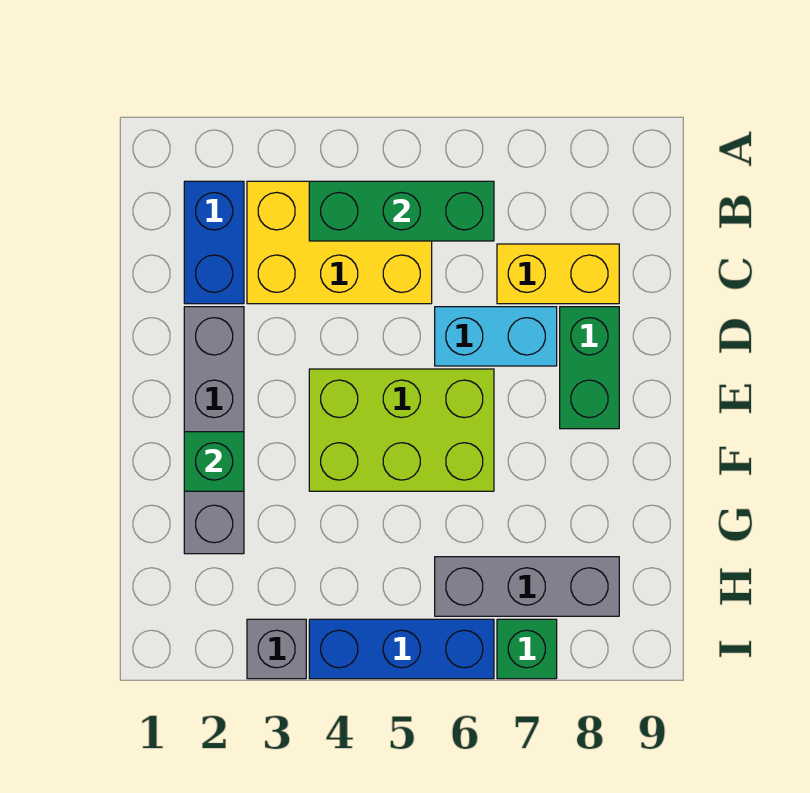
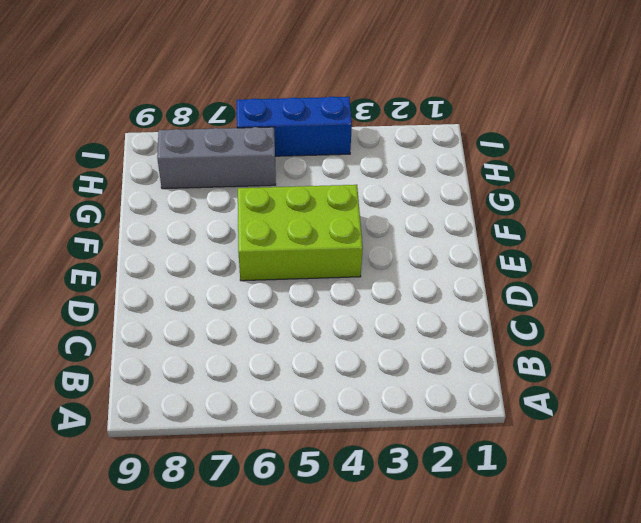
none -> blue 1x2 brick [184,181,244,304]
none -> yellow 2x3 brick [247,181,432,304]
none -> yellow 1x2 brick [497,244,619,304]

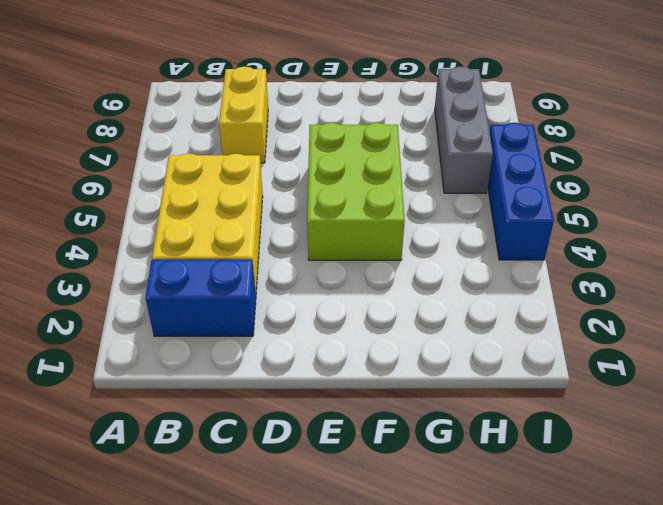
none -> grey 1x4 brick [184,307,244,554]
none -> cyan 1x2 brick [435,307,557,366]
none -> green 1x2 brick [560,307,619,429]

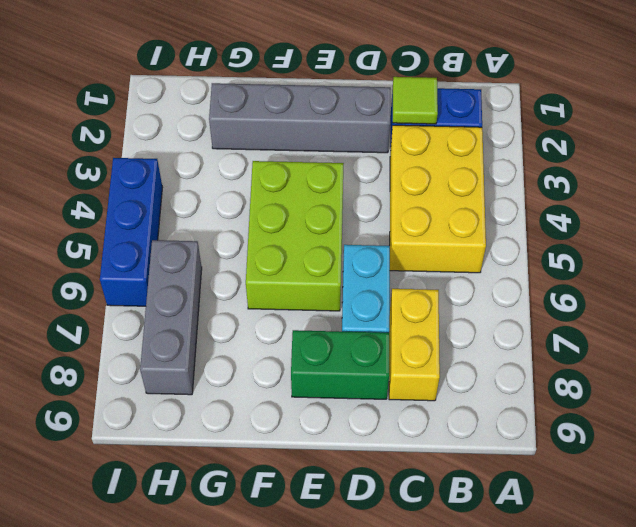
lime 1x1 tile [393,77,438,124] -> none
none -> grey 1x1 brick [247,619,306,679]
none -> green 1x1 brick [497,619,557,679]
none -> green 1x3 brick [309,181,494,241]

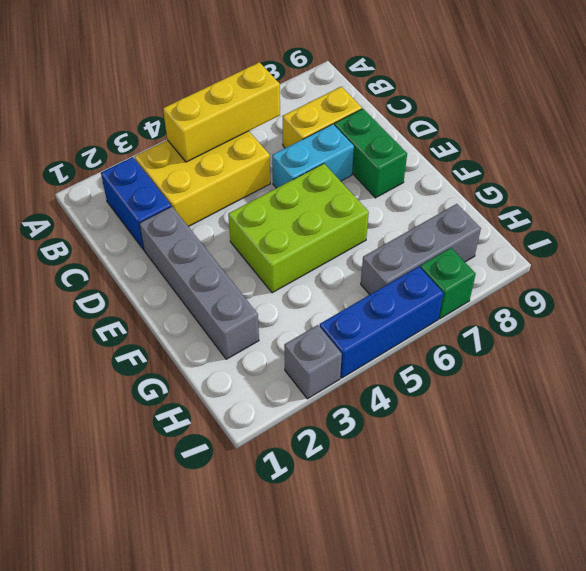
yellow 1x3 brick [163,62,280,162] -> green 1x3 brick [309,181,494,241]
none -> green 1x1 brick [184,432,244,491]

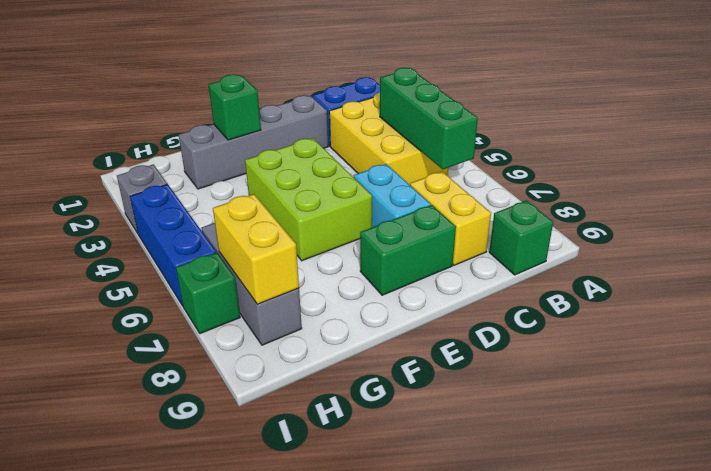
green 1x1 brick [489,201,553,275] -> none
yellow 1x2 brick [213,194,299,304] -> none

